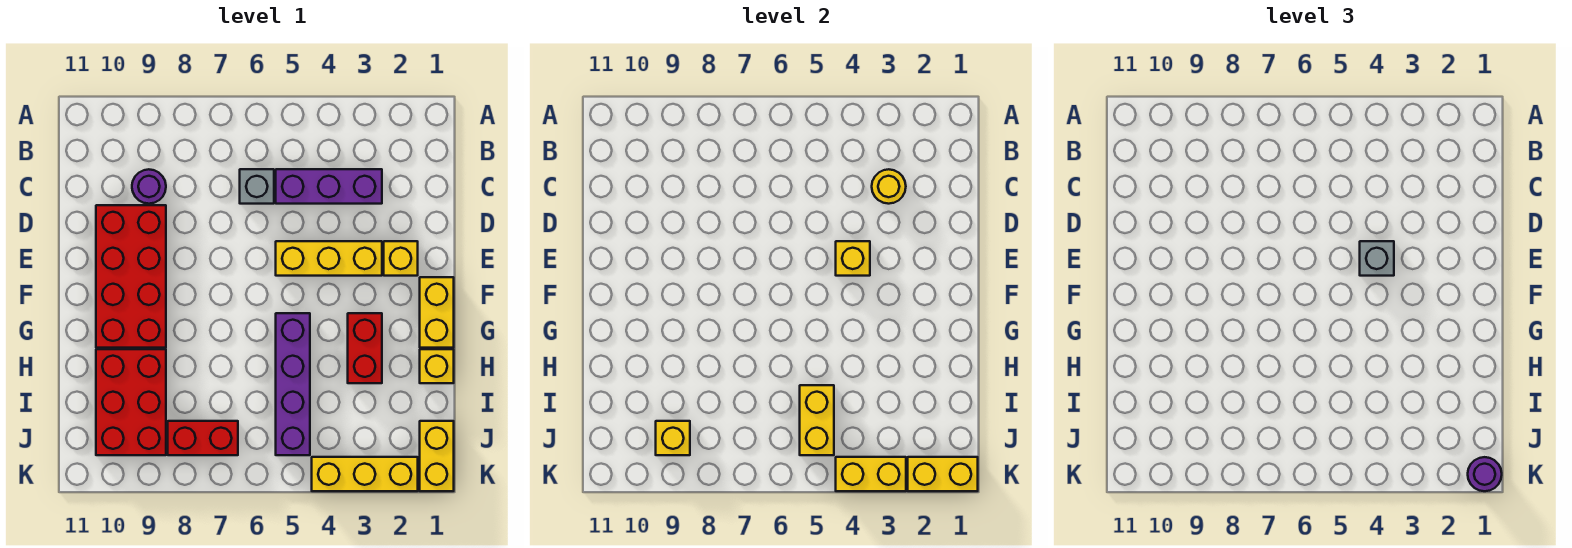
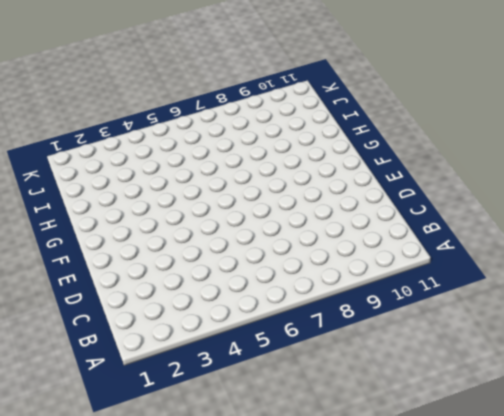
none -> purple 1x3 brick [276,169,382,204]
none -> grey 1x1 brick [240,169,274,204]
none -> purple 1x1 round brick [132,169,166,204]

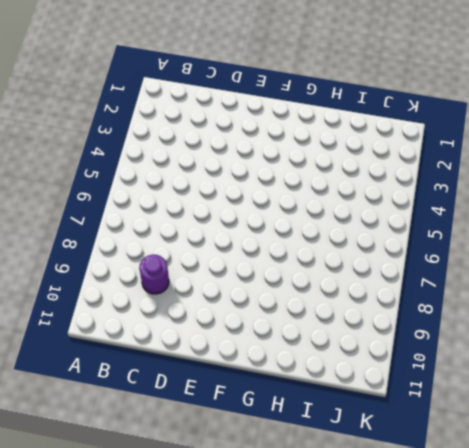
none -> purple 1x3 brick [276,169,382,204]
none -> grey 1x1 brick [240,169,274,204]
none -> red 2x4 brick [96,205,166,348]

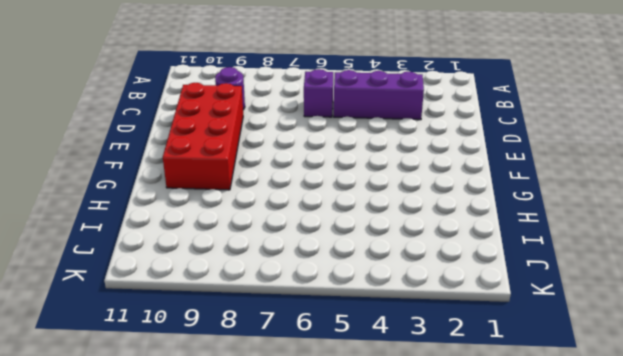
purple 1x1 brick [304,69,333,117] -> grey 1x1 brick [240,169,274,204]
none -> yellow 1x1 brick [384,241,418,276]
none -> yellow 1x3 brick [276,241,382,276]
none -> yellow 1x2 brick [420,277,454,348]

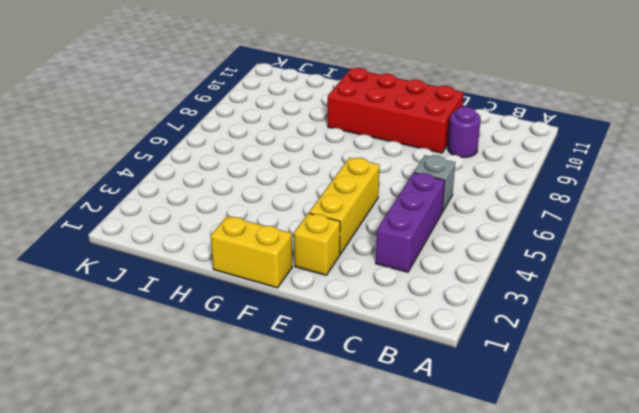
none -> red 1x2 brick [348,313,382,383]
none -> purple 1x4 brick [276,313,310,455]
none -> yellow 1x1 brick [420,349,454,383]

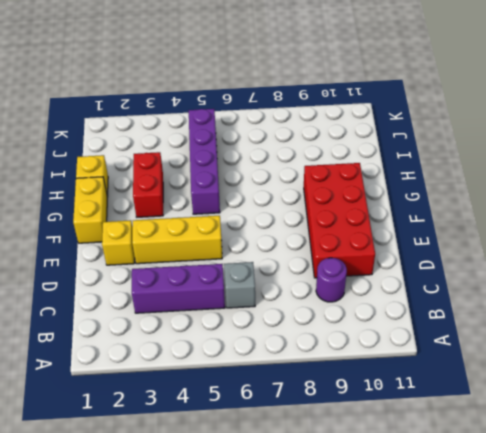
none -> red 2x3 brick [96,349,166,455]
none -> yellow 1x2 brick [420,421,454,491]
none -> red 1x2 brick [168,421,238,455]

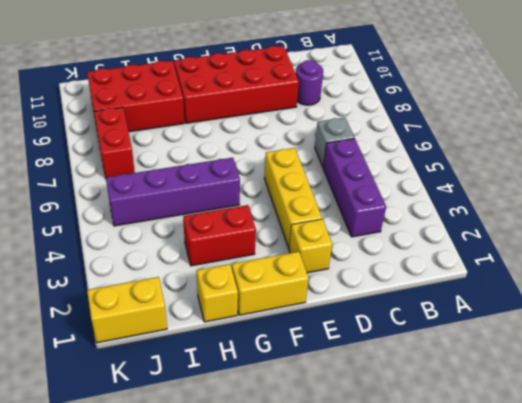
none -> yellow 1x3 brick [312,457,418,491]
none -> yellow 1x1 round brick [872,169,906,204]
none -> yellow 1x1 brick [836,241,870,276]

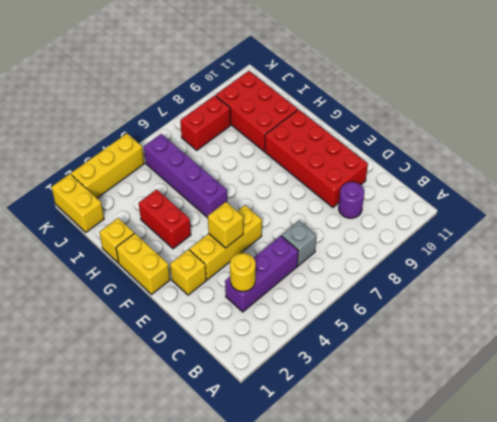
none -> yellow 1x2 brick [800,385,834,455]
none -> yellow 1x1 brick [656,421,690,455]
none -> yellow 1x2 brick [908,457,978,491]

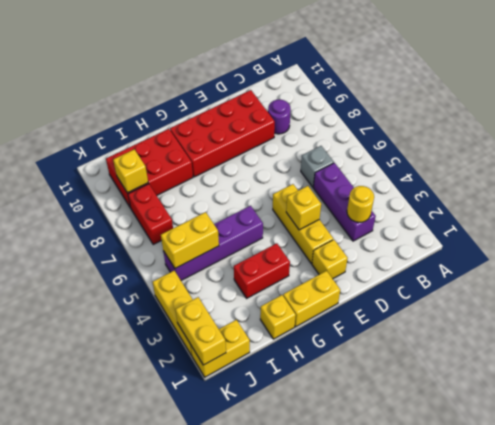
none -> yellow 1x2 brick [836,457,906,491]
none -> grey 1x1 brick [1360,241,1394,276]
none -> purple 1x1 round brick [1468,457,1502,491]

